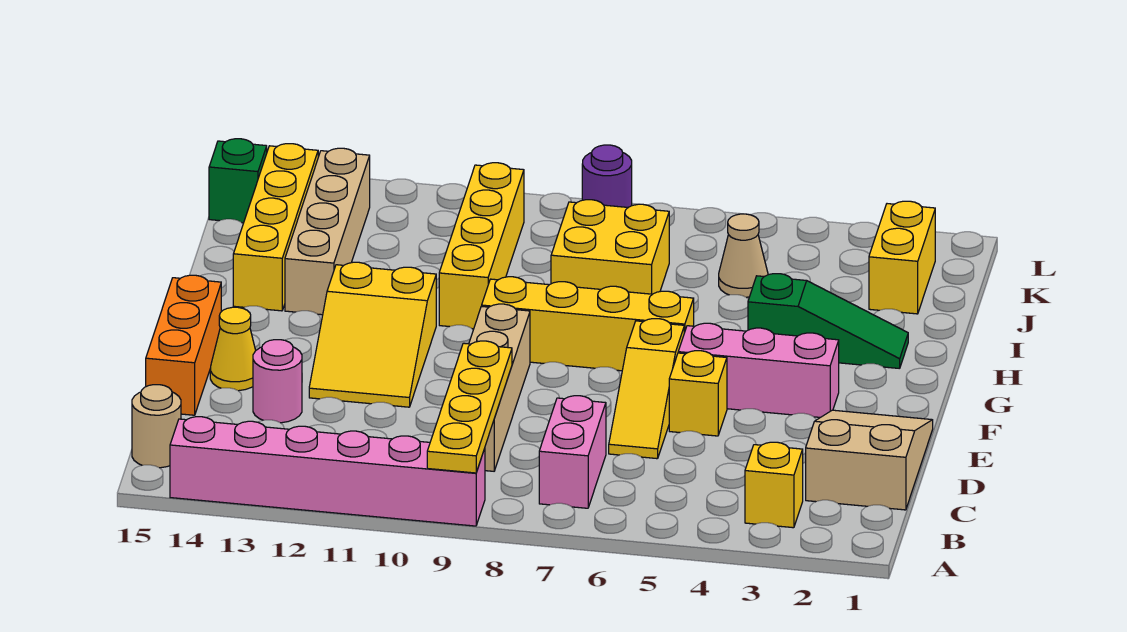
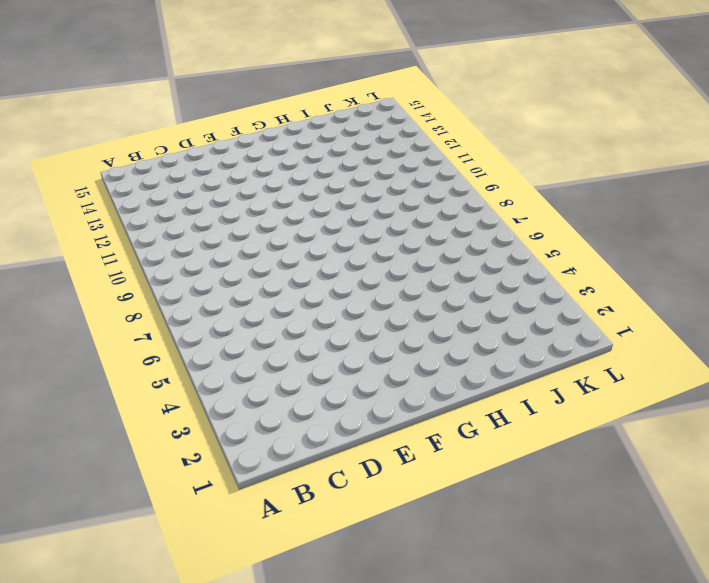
none -> pink 1x6 brick [170,417,485,526]
none -> yellow 1x1 brick [745,442,803,528]
none -> pink 1x2 brick [539,396,606,508]

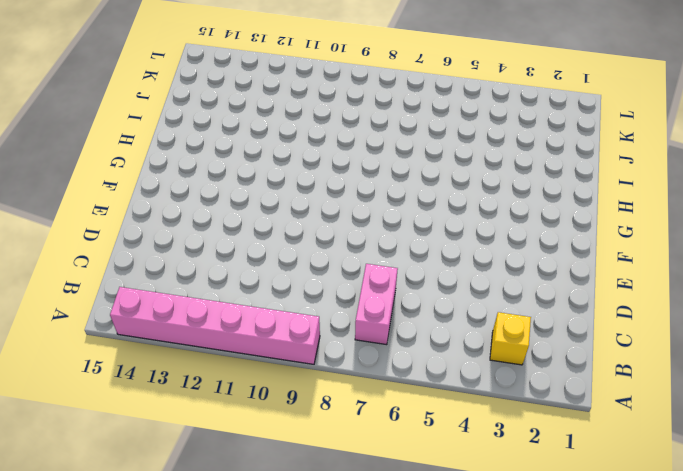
none -> tan 1x1 round brick [132,385,181,468]
none -> tan 2x3 slope [806,410,933,510]
none -> tan 1x4 brick [469,304,530,471]

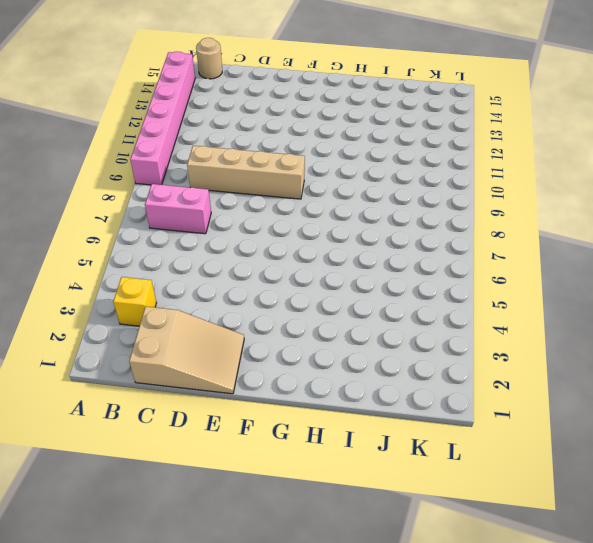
none -> yellow 1x3 slope [609,319,684,459]
none -> pink 1x1 round brick [253,340,302,423]
none -> orange 1x3 brick [146,275,221,415]

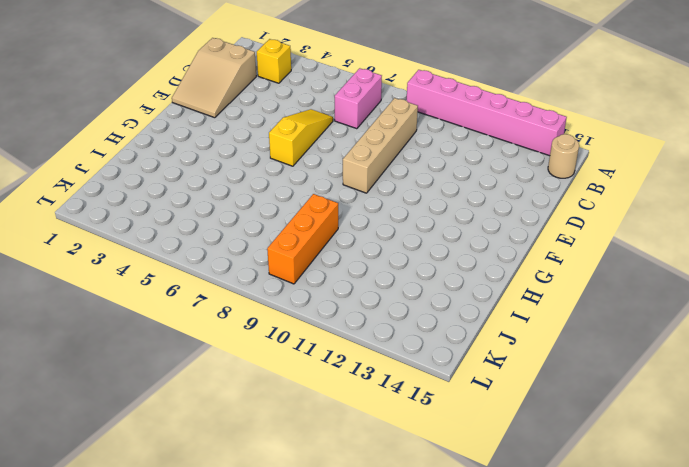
orange 1x3 brick [267,194,338,284] -> orange 1x3 brick moved to [146,275,221,415]
none -> pink 1x1 round brick [253,340,302,423]
none -> yellow 1x1 brick [669,351,727,436]
none -> yellow 2x3 slope [309,262,436,407]

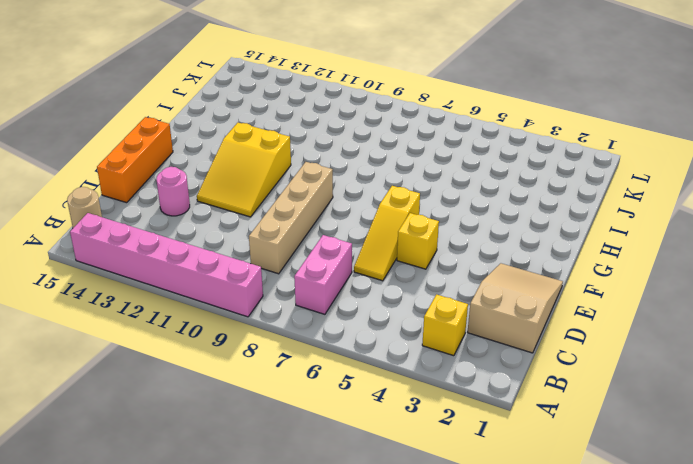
none -> yellow 1x1 cone [210,307,256,391]
none -> pink 1x3 brick [678,323,839,418]
none -> yellow 1x4 brick [482,277,694,371]

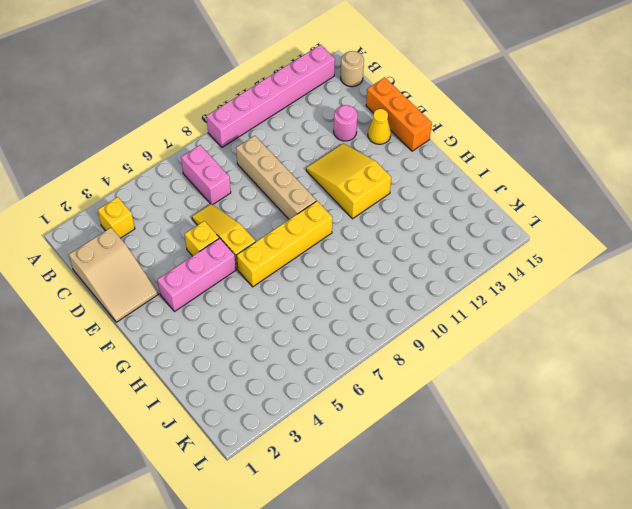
none -> green 1x3 slope [748,274,908,369]
none -> yellow 1x4 brick [439,163,524,329]
none -> tan 1x4 brick [285,148,370,315]

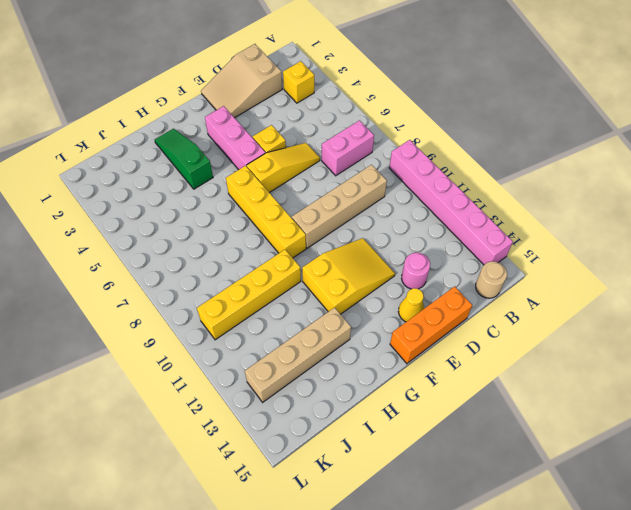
none -> yellow 1x4 brick [233,144,318,311]
none -> yellow 2x2 brick [551,200,669,294]
none -> yellow 1x2 brick [869,201,935,314]

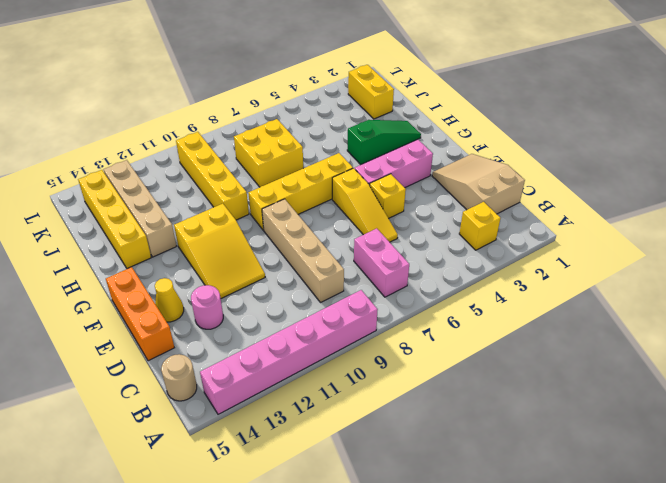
none -> tan 1x1 cone [719,214,768,297]
none -> green 1x1 brick [209,139,267,223]
none -> purple 1x1 round brick [582,145,632,207]

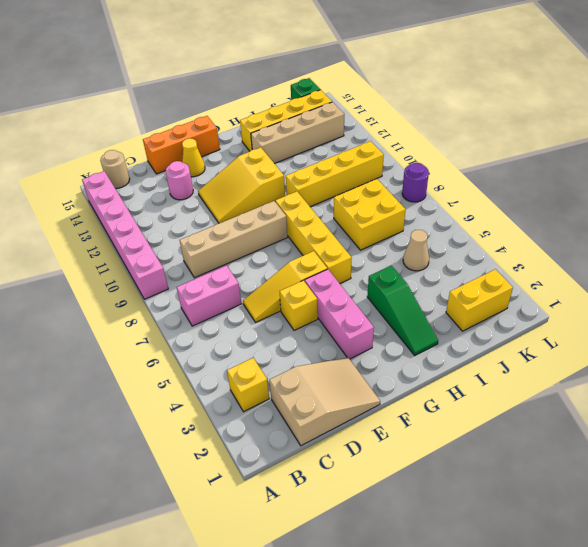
none -> yellow 1x4 plate [427,341,512,473]

